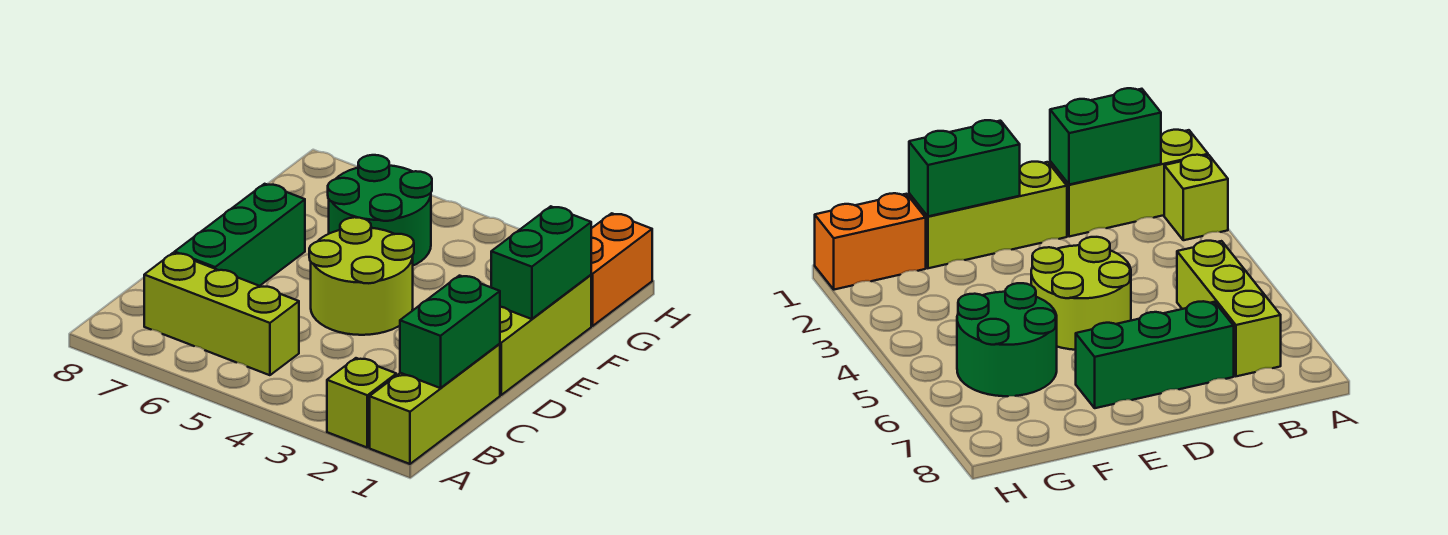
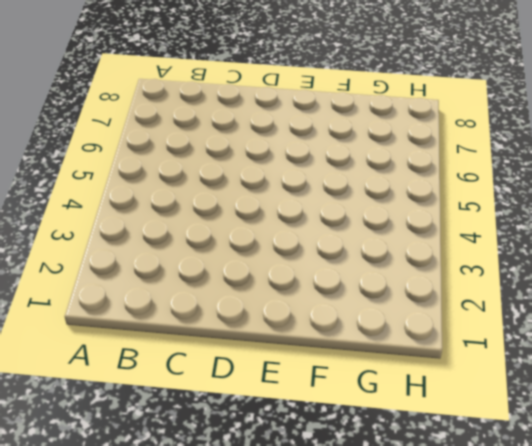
none -> lime 1x3 brick [370,344,500,464]
none -> lime 1x1 brick [327,358,396,447]

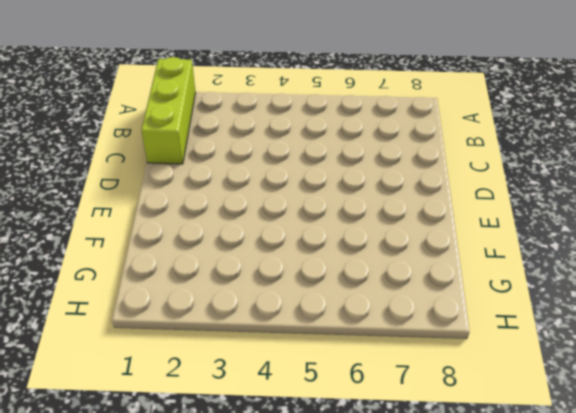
none -> lime 1x1 brick [327,358,396,447]
none -> lime 1x3 brick [144,253,299,375]

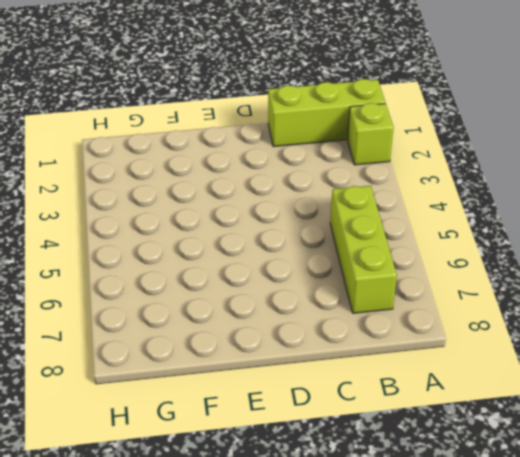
none -> green 1x3 brick [175,184,305,286]
none -> lime 1x3 brick [500,275,591,395]

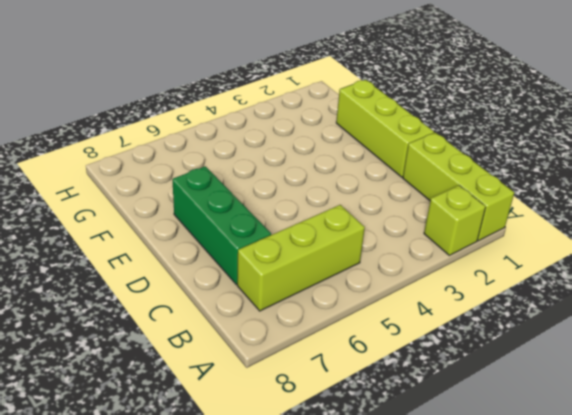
none -> lime 2x2 round brick [309,217,414,335]
none -> green 2x2 round brick [328,155,432,266]

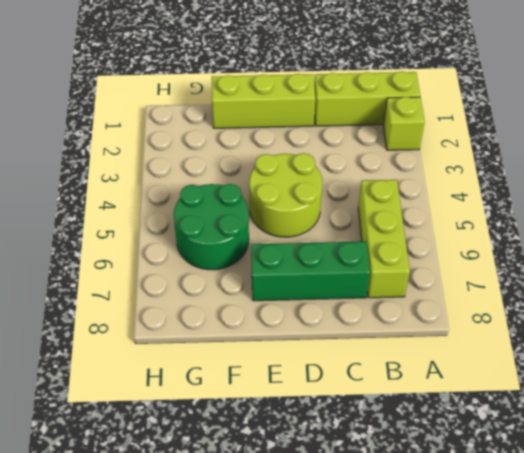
none -> orange 1x2 brick [591,213,652,326]
none -> green 1x2 brick [400,276,500,388]

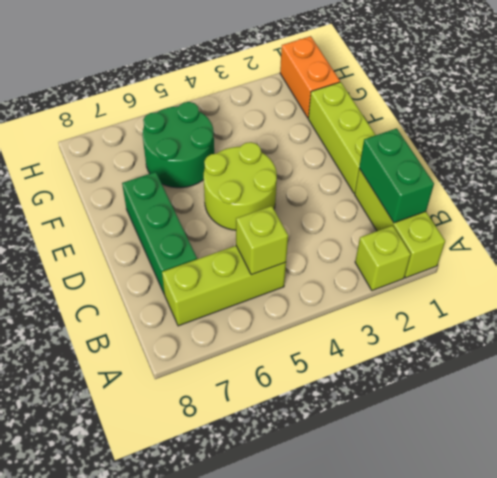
lime 1x1 brick [236,206,288,275] -> none
none -> green 1x2 brick [491,206,591,319]

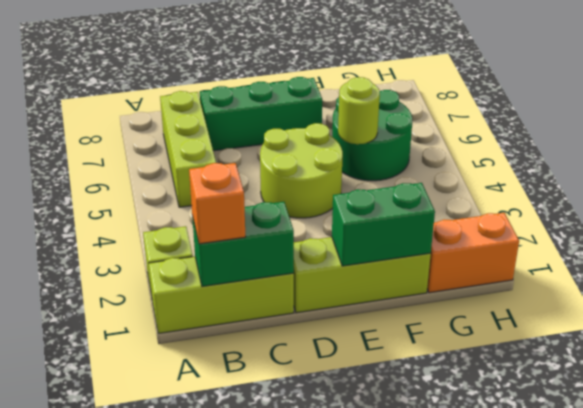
orange 1x1 brick [189,163,245,244] -> none
lime 1x1 round brick [338,77,380,144] -> none

